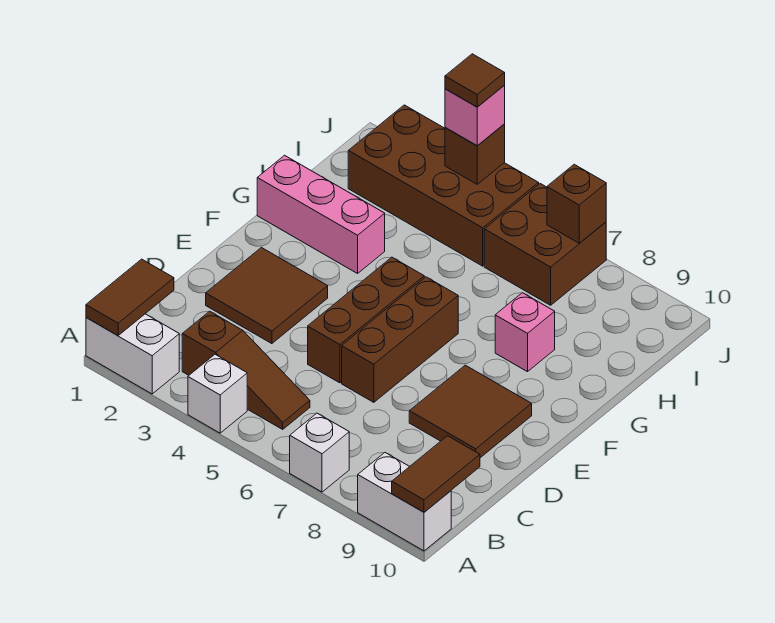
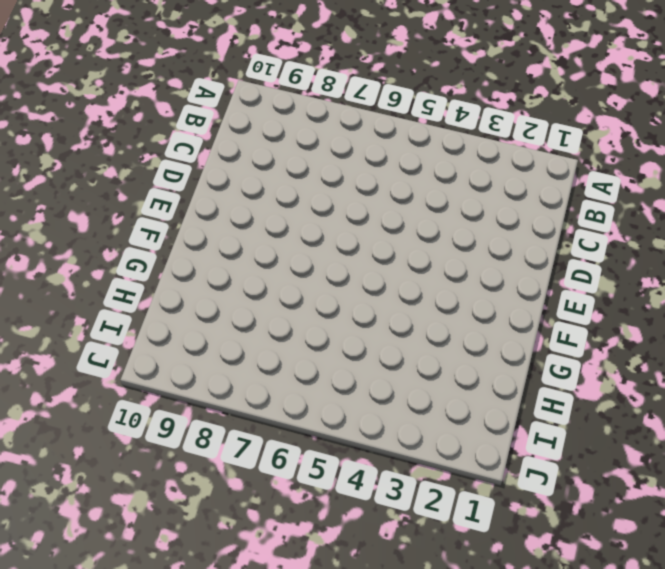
none -> white 1x2 brick [86,314,179,394]
none -> white 1x1 brick [188,354,247,433]
none -> white 1x1 brick [290,413,349,492]

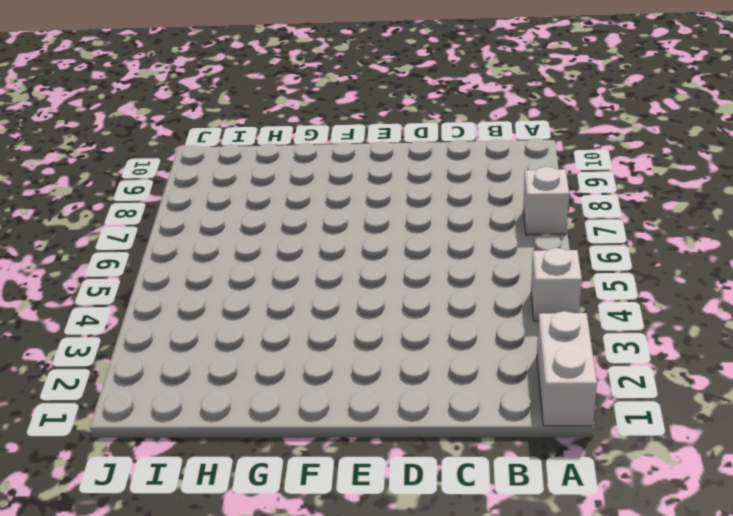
none -> white 1x2 brick [358,453,451,551]
none -> brown 1x3 slope [182,311,310,429]
none -> brown 2x2 tile [206,248,328,344]

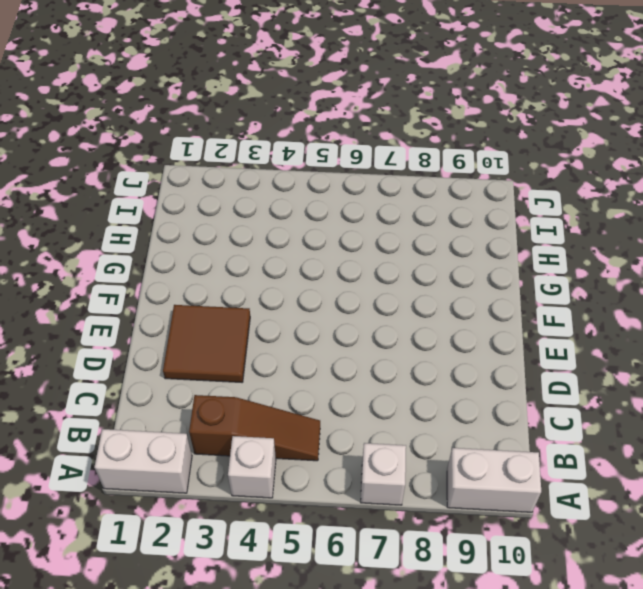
none -> brown 1x3 brick [308,257,424,383]
none -> brown 1x3 brick [342,277,458,402]
none -> brown 2x2 tile [409,365,532,458]

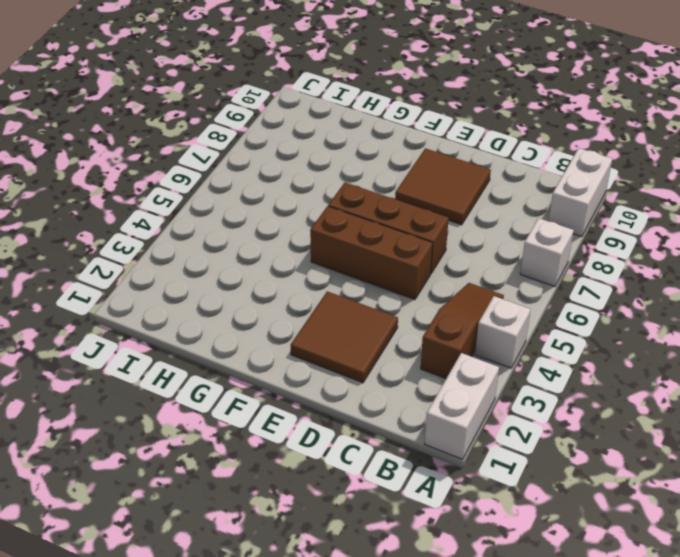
none -> pink 1x3 brick [257,155,385,273]
none -> pink 1x1 brick [495,293,555,372]
none -> brown 2x4 brick [348,105,539,266]

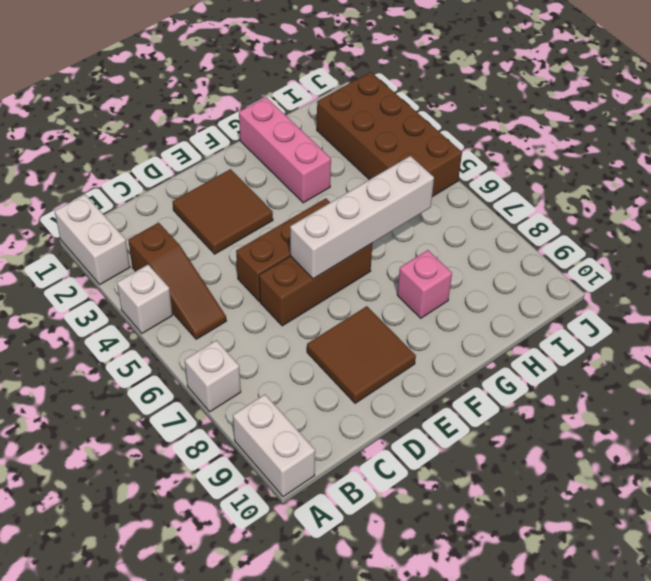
white 1x4 brick [290,156,434,279] -> none
none -> brown 2x2 brick [484,184,606,305]
none -> brown 1x2 tile [86,259,174,336]
none -> brown 1x2 tile [392,436,480,512]

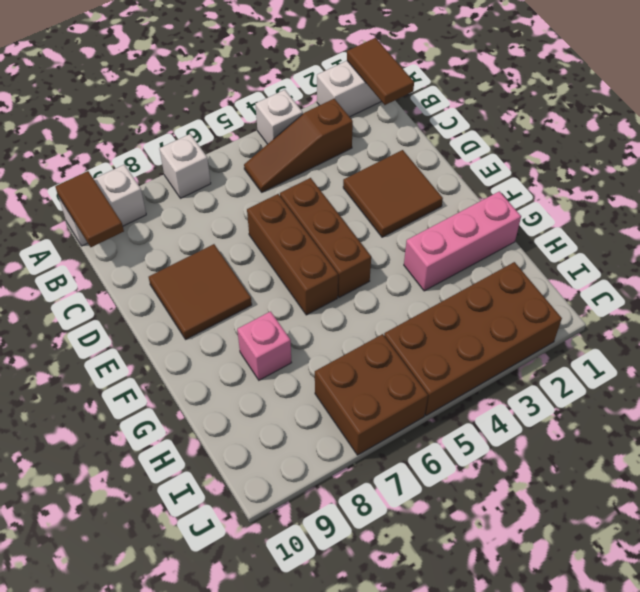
none -> brown 1x1 brick [445,124,505,184]
none -> brown 1x1 brick [547,164,606,243]
none -> pink 1x1 brick [445,86,505,146]

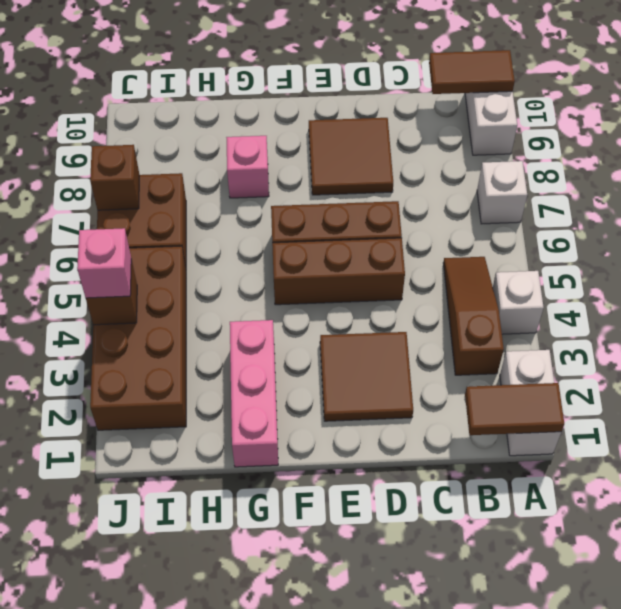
none -> brown 1x1 tile [445,54,505,107]

